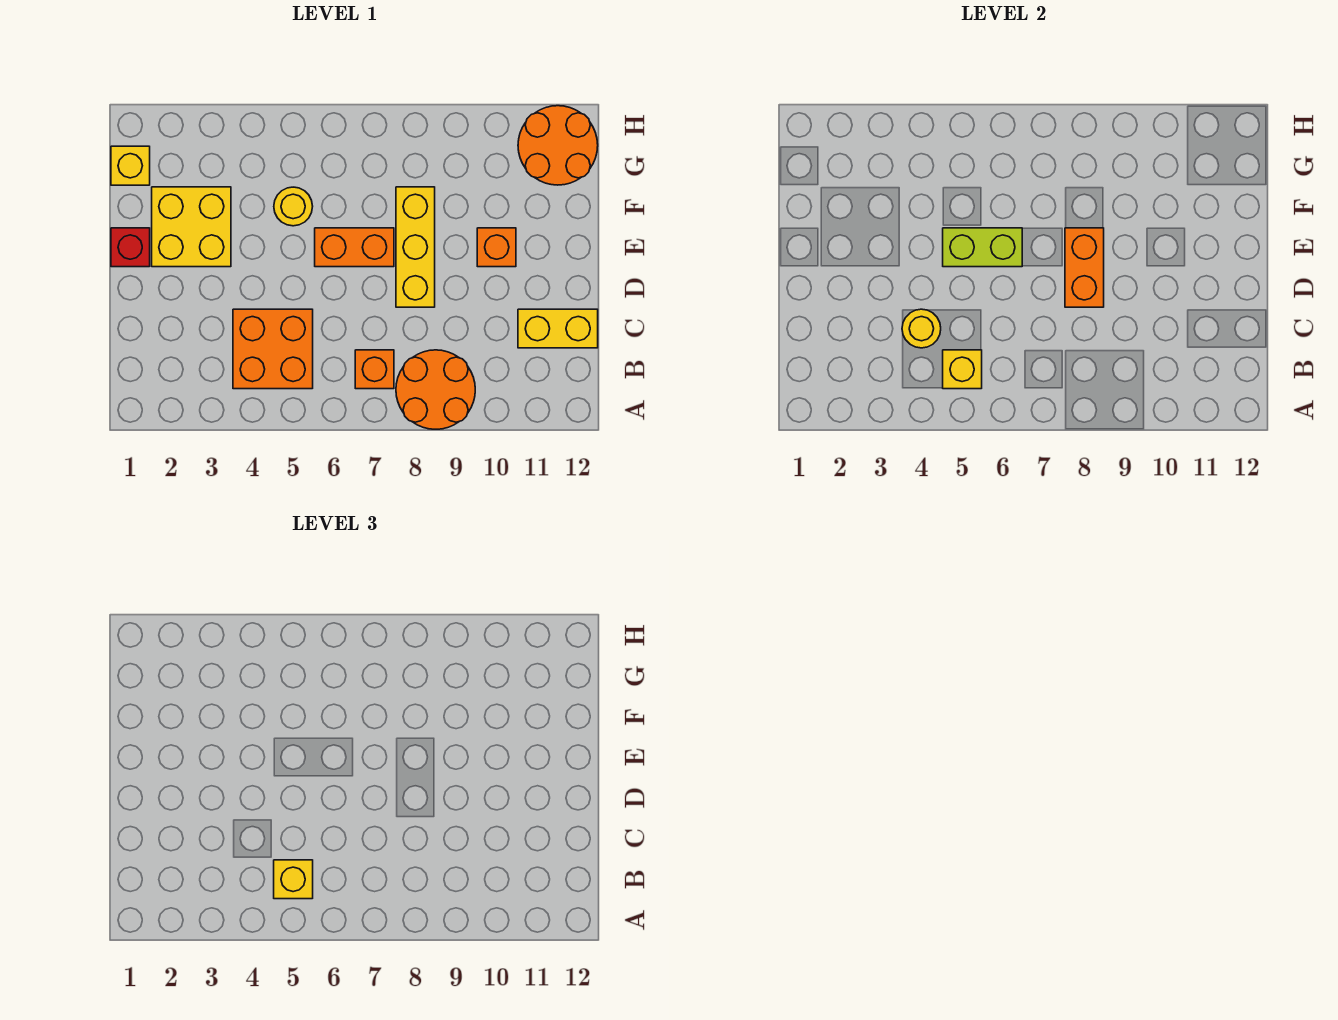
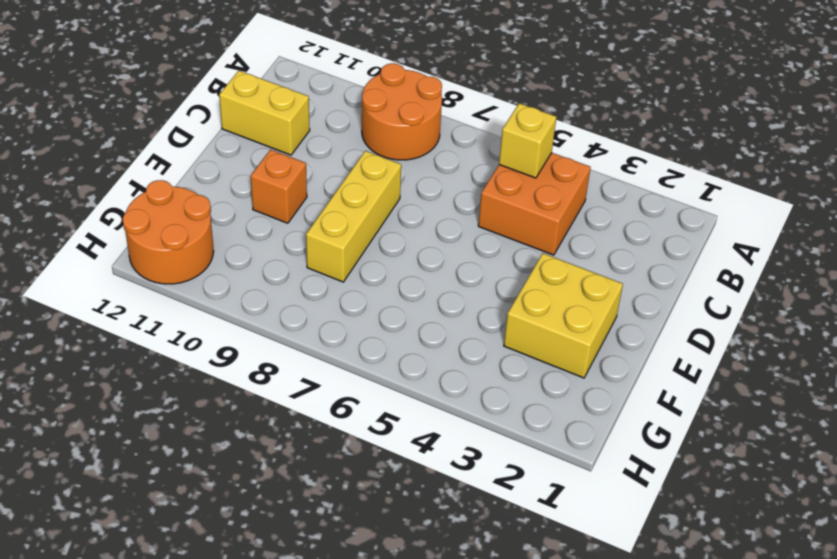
none -> orange 1x1 brick [355,350,394,389]
none -> red 1x1 brick [111,228,150,267]
none -> orange 1x2 brick [315,228,394,267]

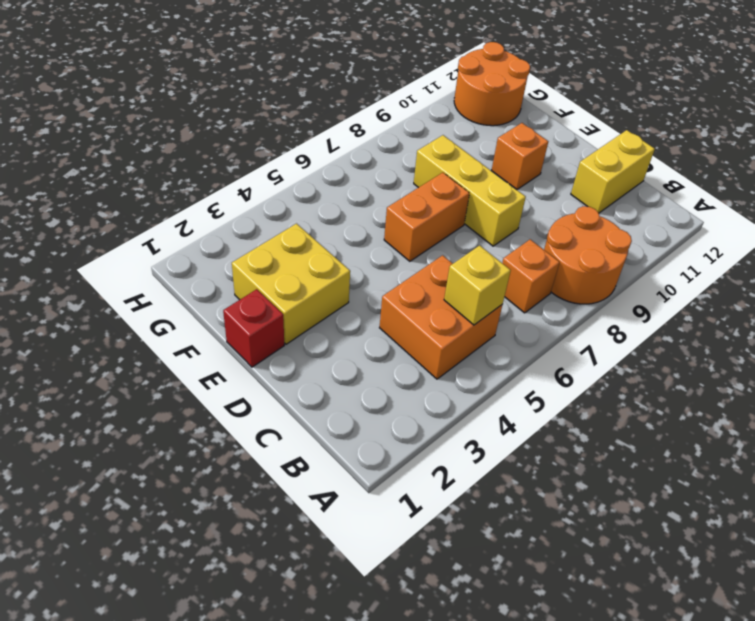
none -> yellow 1x1 round brick [274,187,313,226]
none -> yellow 1x1 brick [111,146,150,185]
none -> yellow 1x1 round brick [902,309,941,348]

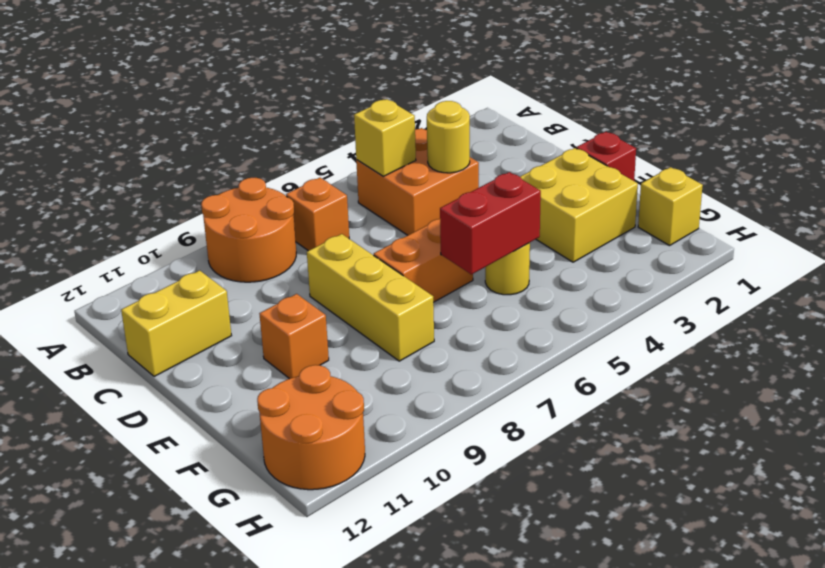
red 1x2 brick [440,172,541,274] -> none
none -> orange 1x2 brick [1065,228,1104,307]
none -> lime 1x2 brick [943,228,1022,267]
none -> yellow 1x1 brick [274,860,313,899]

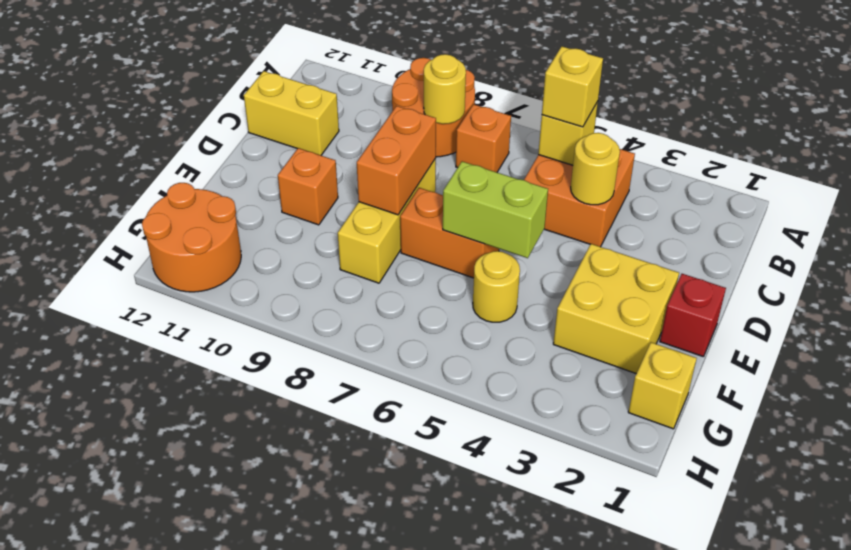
yellow 1x1 round brick [424,54,466,124] -> none

